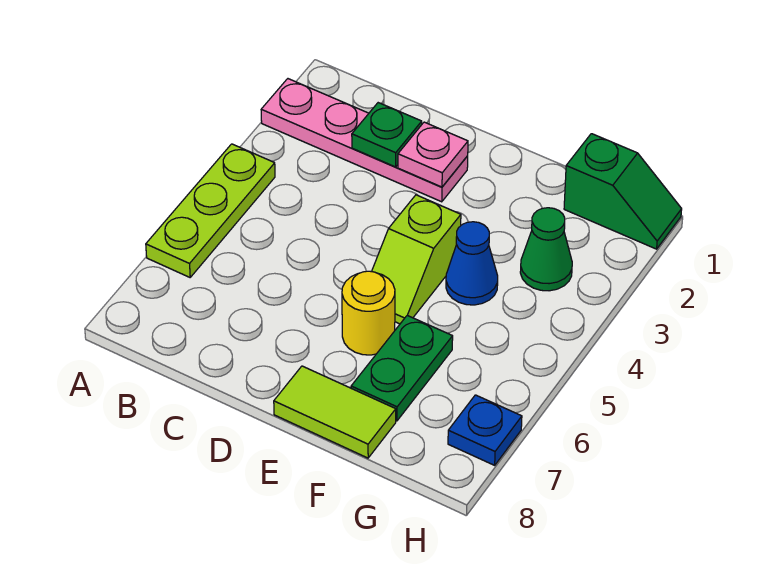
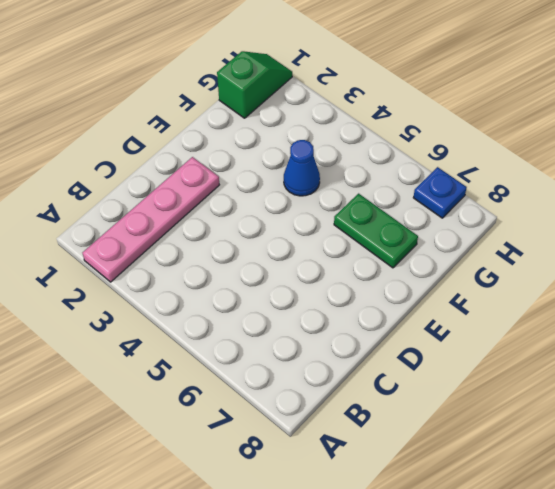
none -> lime 1x3 plate [146,144,275,277]
none -> lime 1x2 slope [372,195,461,324]
none -> yellow 1x1 round brick [342,271,395,355]

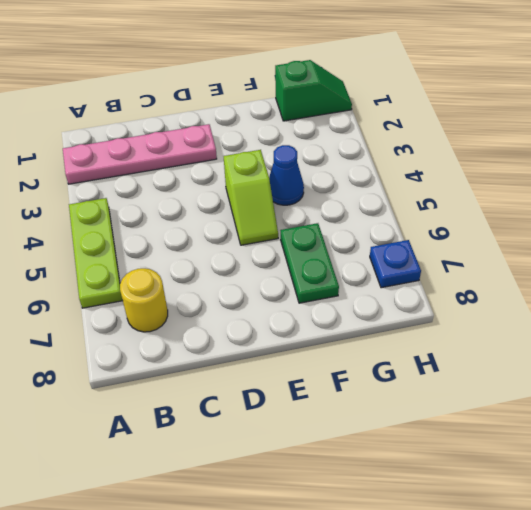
yellow 1x1 round brick [120,268,168,332] -> yellow 1x1 round brick moved to [342,271,395,355]
none -> lime 1x2 tile [274,366,396,458]
none -> green 1x1 cone [520,208,572,291]
none -> green 1x1 plate [352,103,422,167]

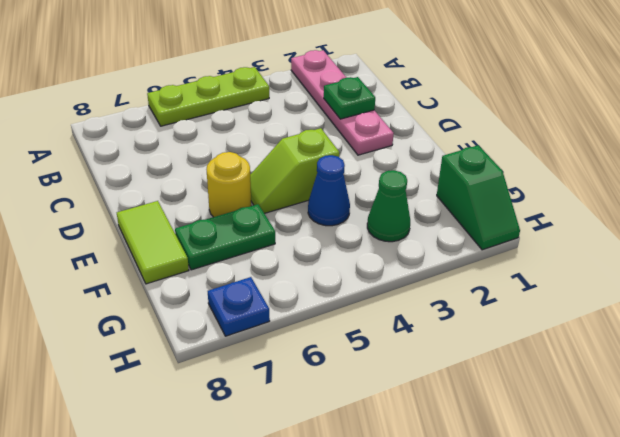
none -> pink 1x1 plate [398,122,468,187]

